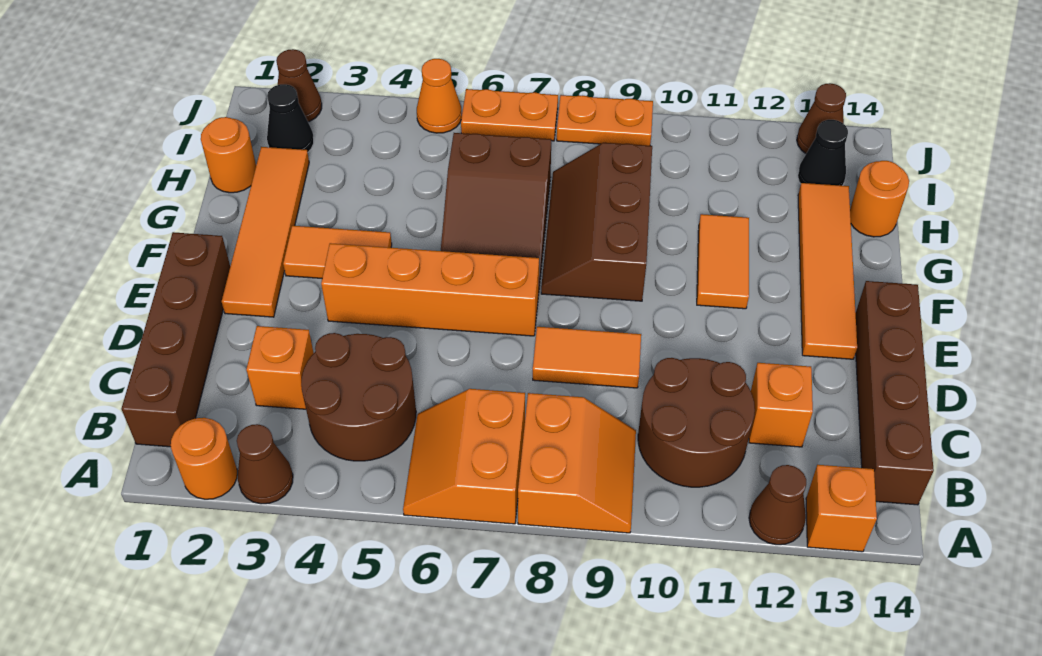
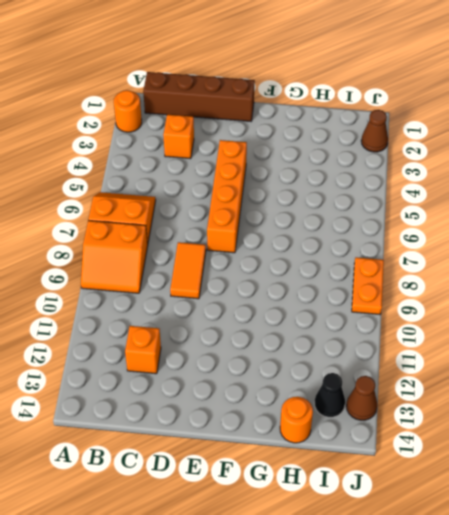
none -> brown 1x1 cone [237,424,293,504]
none -> brown 1x1 cone [749,465,806,545]
none -> orange 1x1 brick [806,465,877,552]

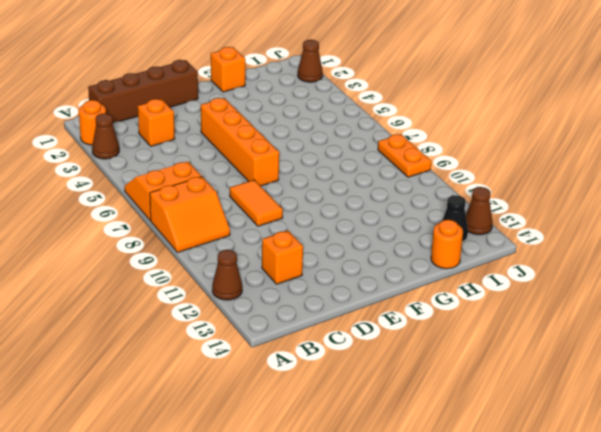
orange 1x1 brick [211,47,245,92] -> orange 1x1 brick moved to [806,465,877,552]
none -> brown 2x2 round brick [301,333,416,461]
none -> brown 2x2 round brick [638,358,755,487]
none -> brown 1x4 brick [856,281,934,505]

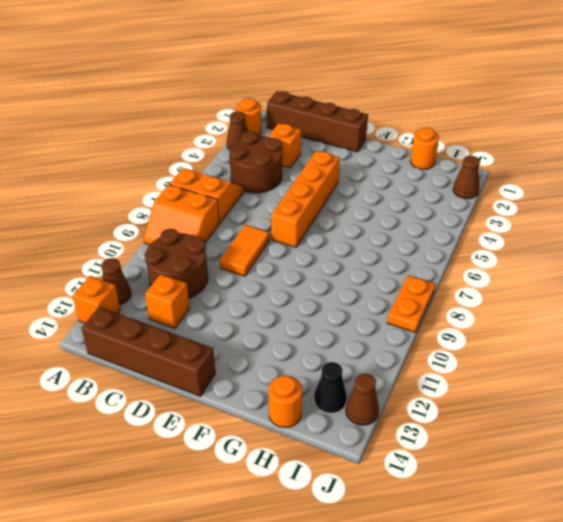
none -> orange 1x4 tile [222,147,309,317]
none -> orange 1x4 tile [798,183,857,359]
none -> orange 1x2 tile [283,226,392,278]

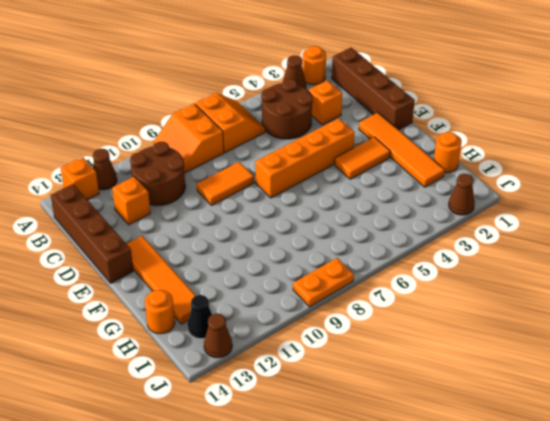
none -> brown 2x3 slope [441,133,551,286]
none -> brown 2x3 slope [541,143,652,301]
none -> orange 1x2 tile [697,214,749,309]

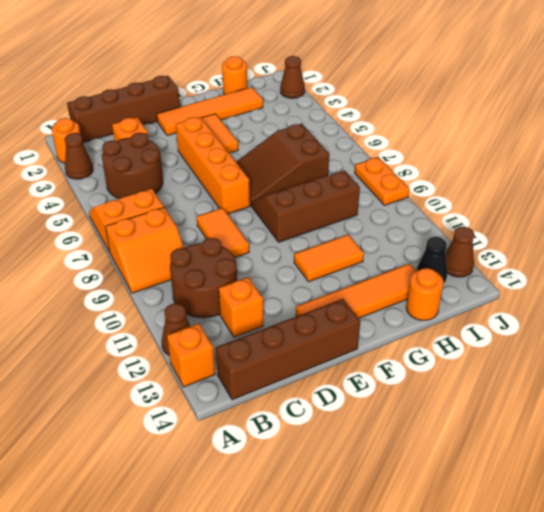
none -> black 1x1 cone [267,84,314,152]
none -> orange 1x1 cone [417,59,462,133]
none -> orange 1x2 plate [461,89,558,141]

